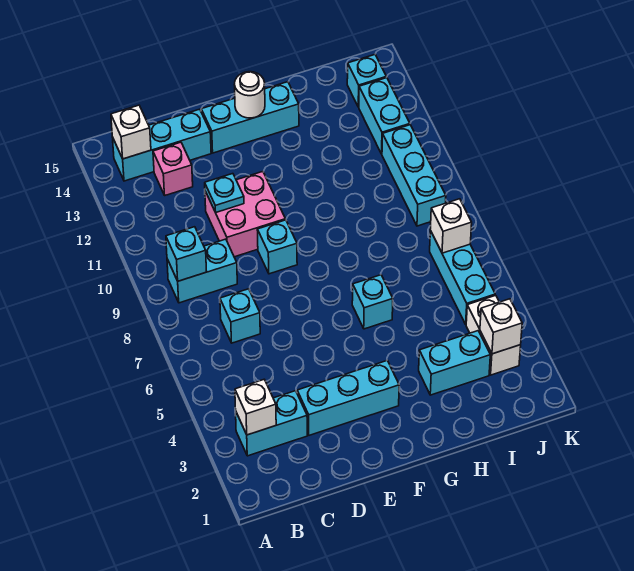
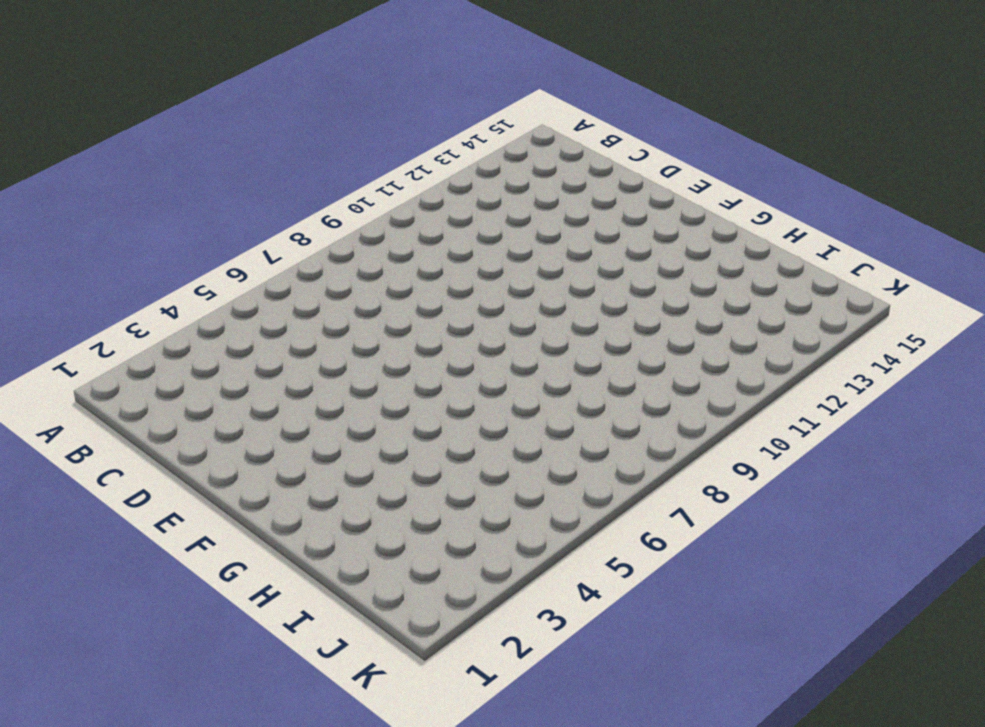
none -> cyan 1x2 brick [236,391,307,456]
none -> cyan 1x2 brick [167,239,237,303]
none -> cyan 1x3 brick [112,109,211,181]

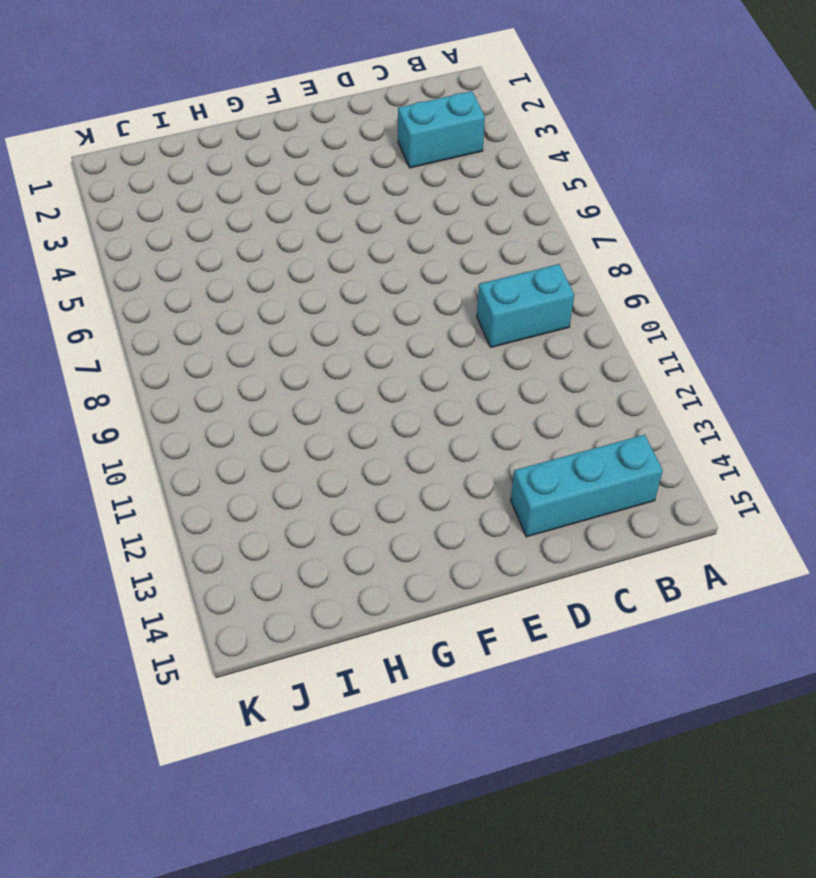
none -> cyan 1x1 brick [220,289,260,343]
none -> pink 1x1 brick [153,142,193,195]
none -> cyan 1x3 brick [297,360,399,435]

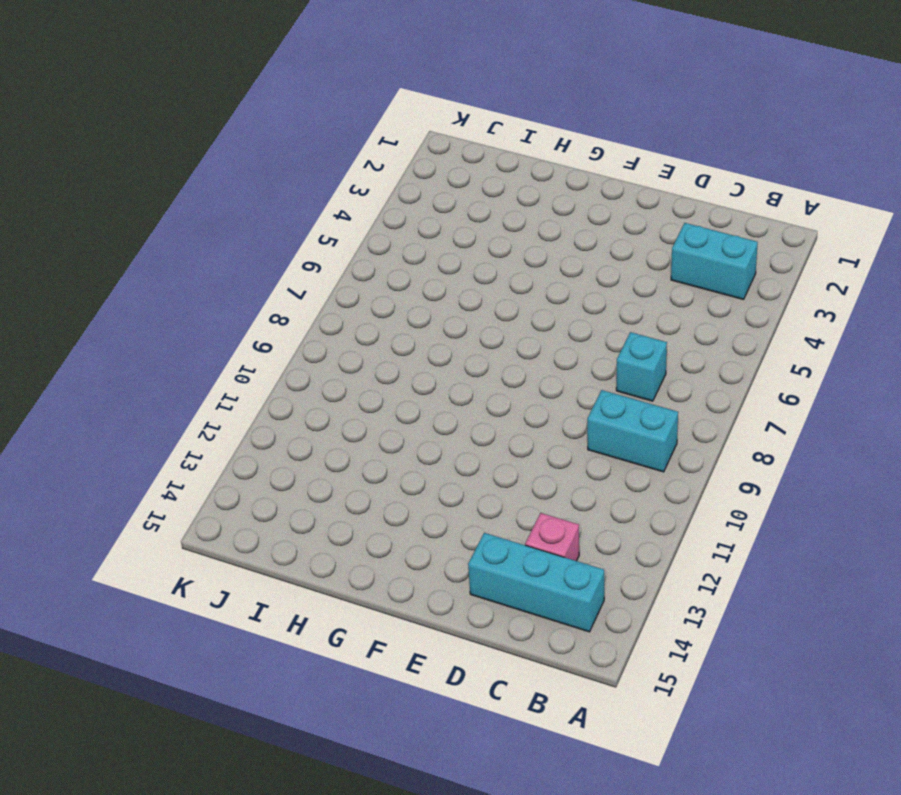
none -> cyan 1x3 brick [297,360,399,435]
none -> pink 2x2 brick [205,172,285,257]
none -> cyan 1x1 brick [257,220,297,274]

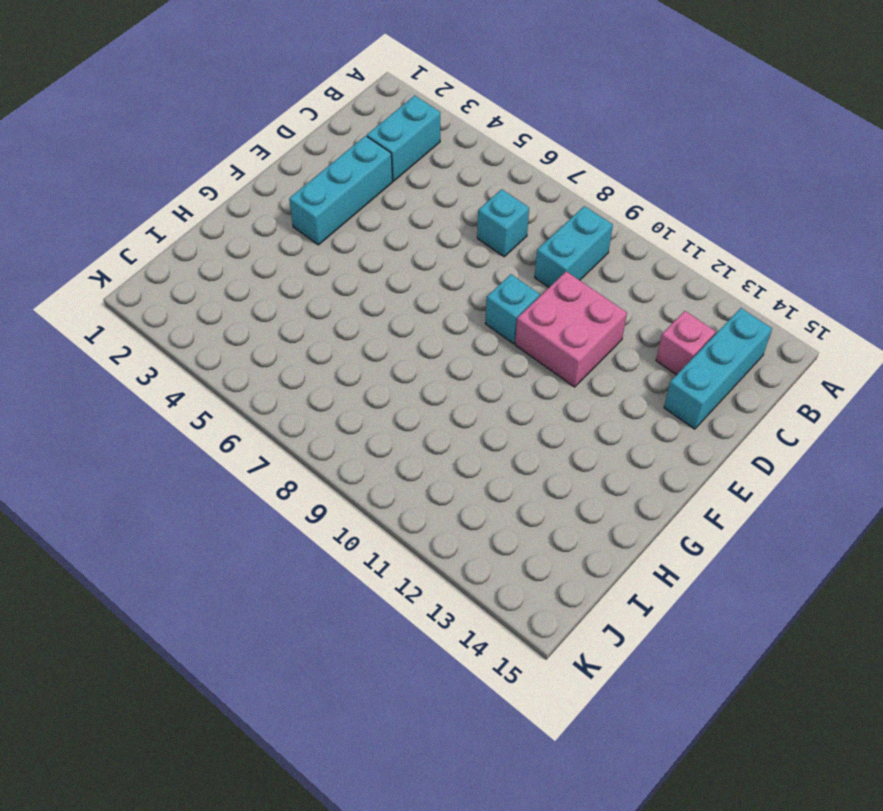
none -> cyan 1x3 brick [201,82,299,153]
none -> cyan 1x1 brick [352,275,393,329]
none -> cyan 1x2 brick [419,331,490,395]

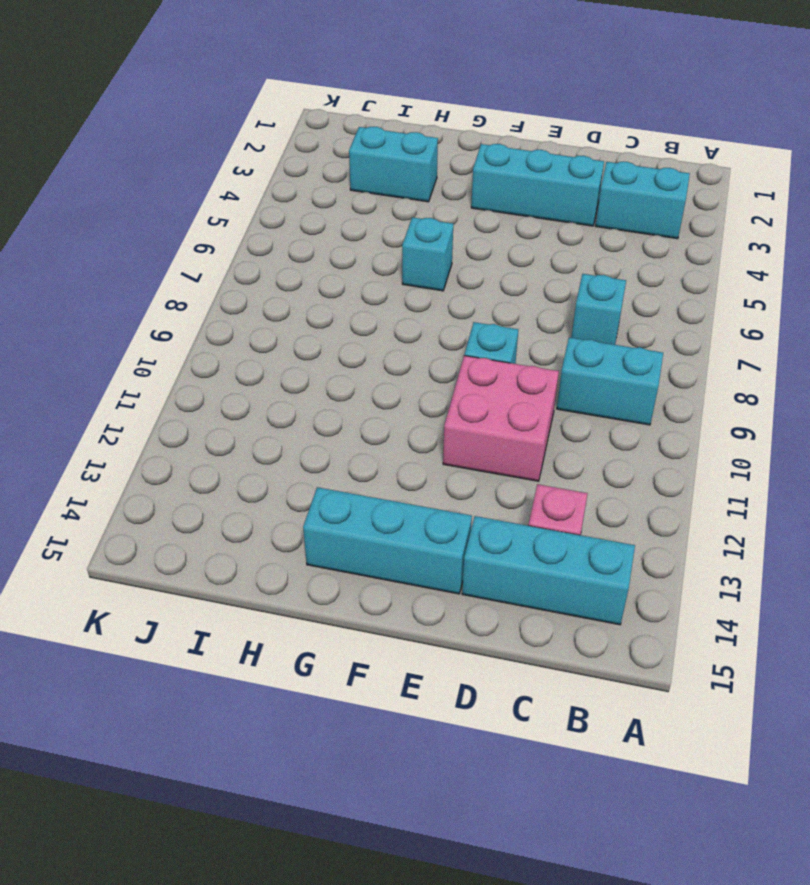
none -> white 1x2 brick [466,295,521,375]
none -> cyan 1x3 brick [430,231,495,324]
none -> cyan 1x3 brick [382,125,446,226]

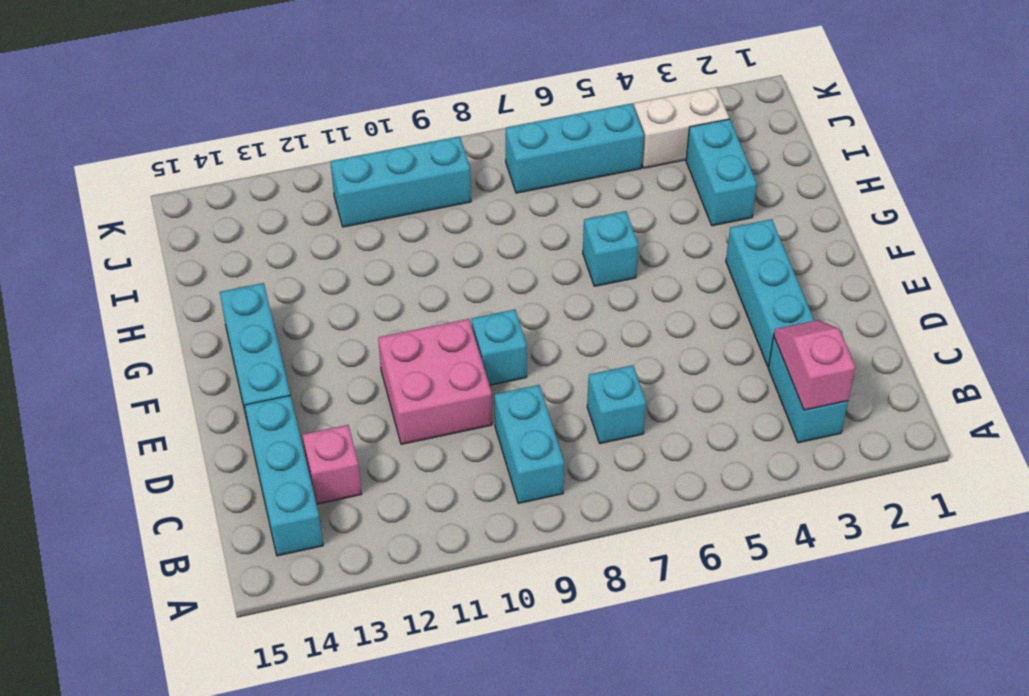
pink 1x2 slope [774,320,855,410] -> white 1x1 brick [235,380,276,435]
none -> cyan 1x2 brick [359,77,410,154]
none -> cyan 1x1 brick [347,55,386,107]
none -> cyan 1x1 brick [166,227,207,281]

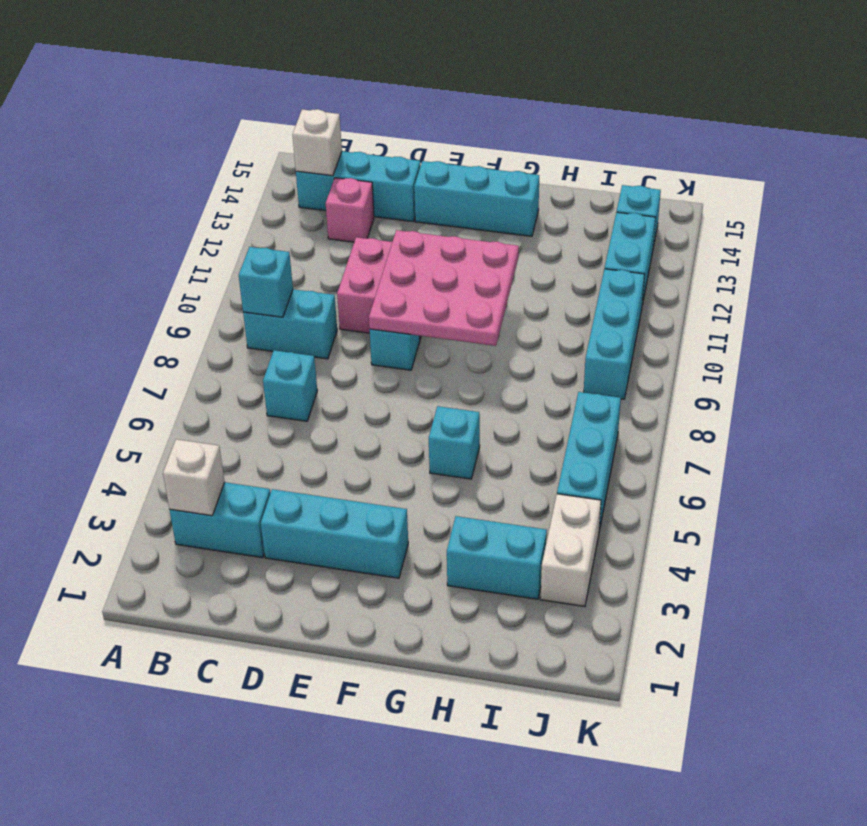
pink 3x3 plate [369,230,519,346] -> none
none -> cyan 1x1 plate [205,174,244,212]
none -> white 1x1 round brick [235,72,265,118]
none -> white 1x1 brick [480,299,522,354]

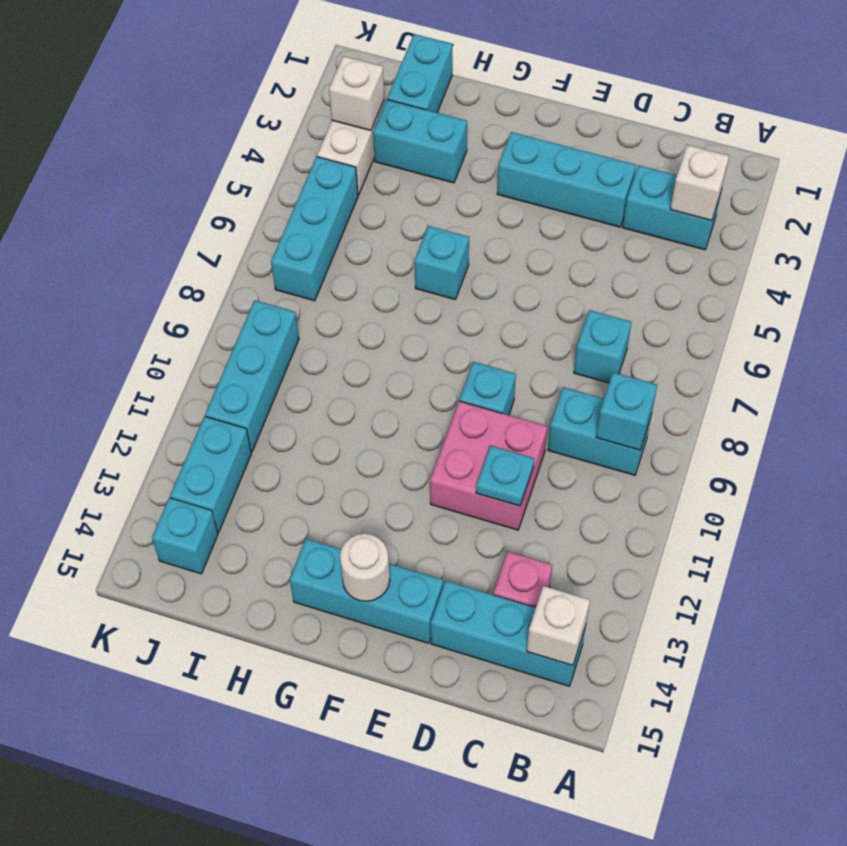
cyan 1x2 brick [387,34,452,112] -> none
none -> white 1x1 brick [430,199,472,253]

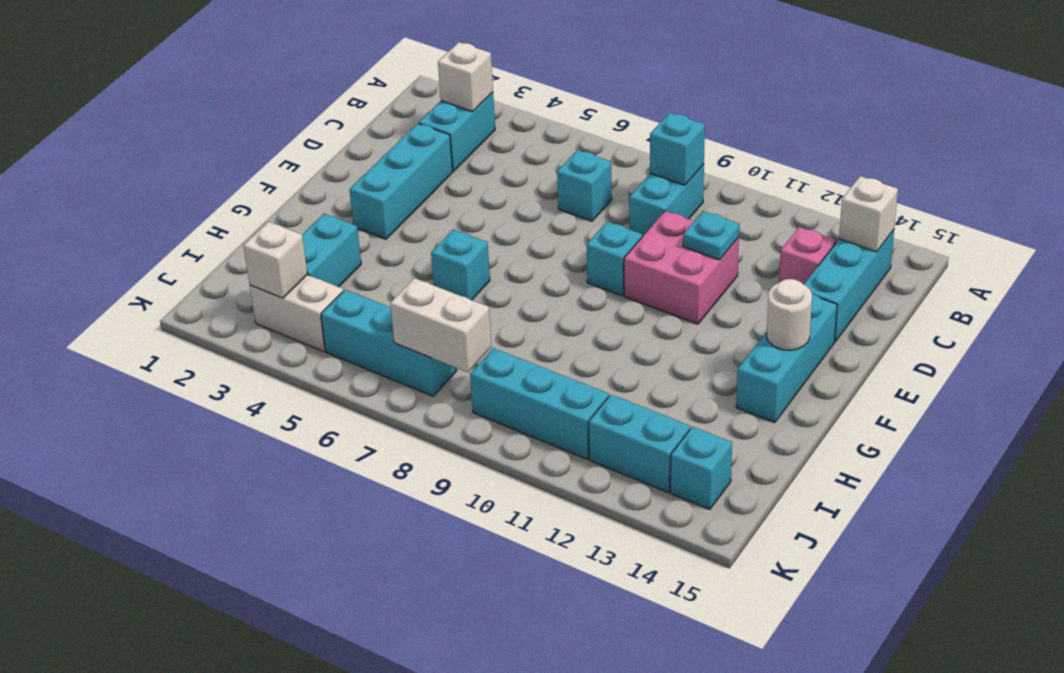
white 1x2 brick [390,278,491,372] -> white 1x1 brick [430,199,472,253]

